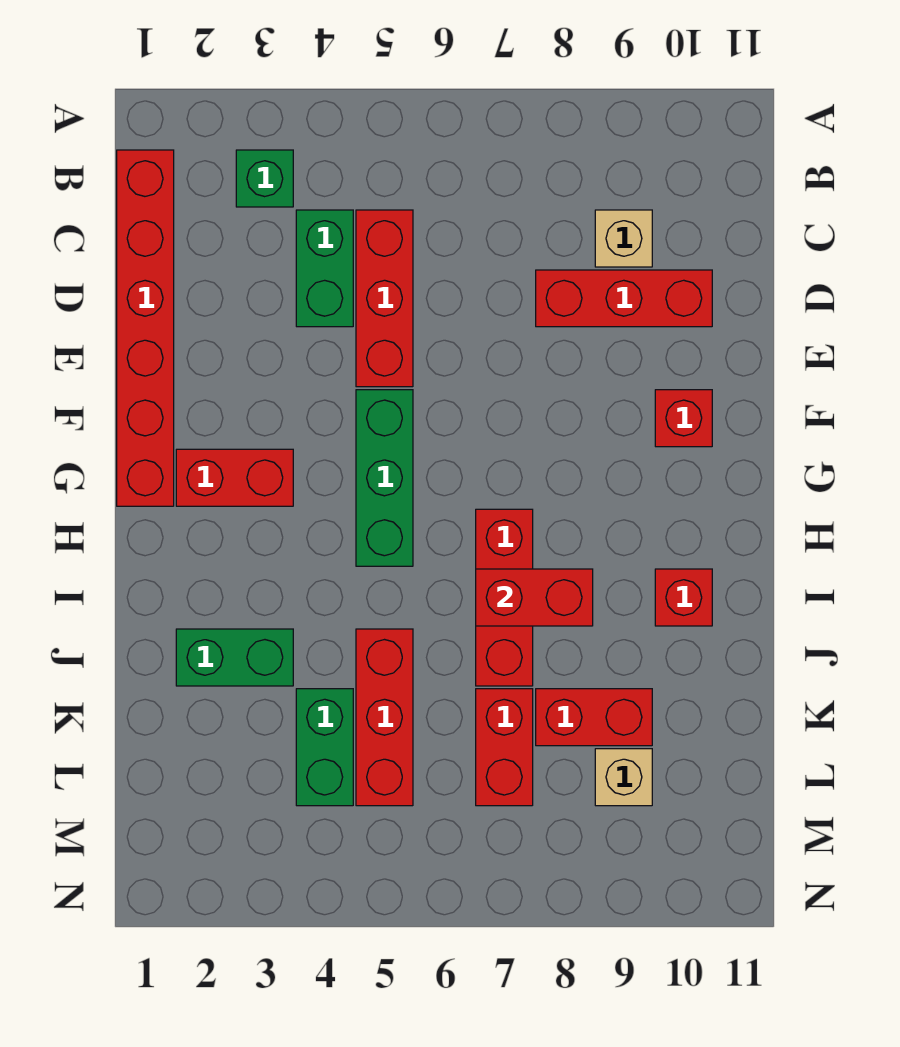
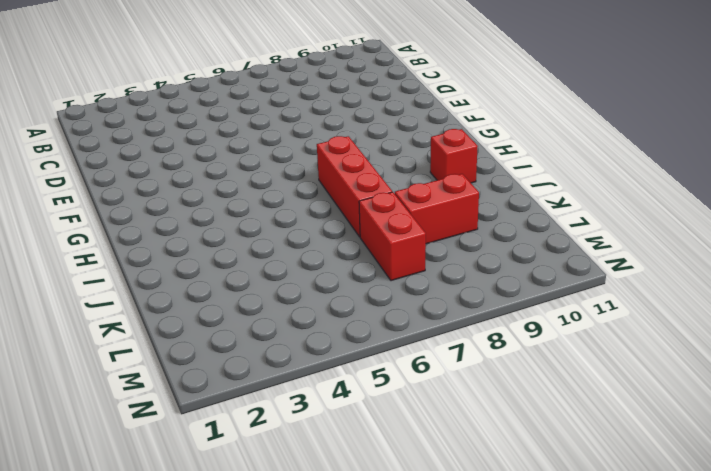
none -> red 1x6 brick [117,150,174,506]
none -> green 1x1 brick [236,150,293,207]
none -> green 1x2 brick [296,210,353,327]

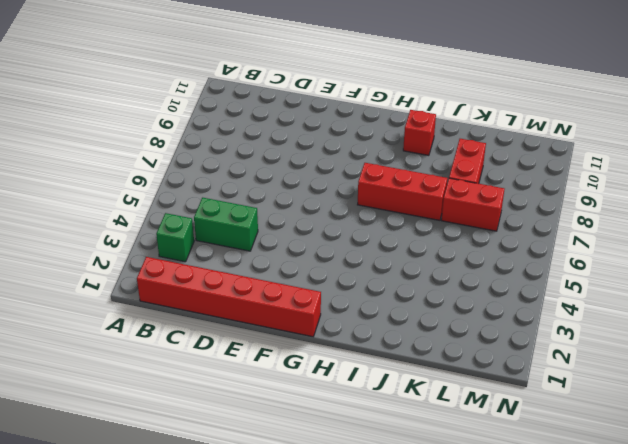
none -> red 1x3 brick [356,210,413,387]
none -> tan 1x1 brick [595,210,652,267]
none -> red 1x3 brick [536,270,712,327]

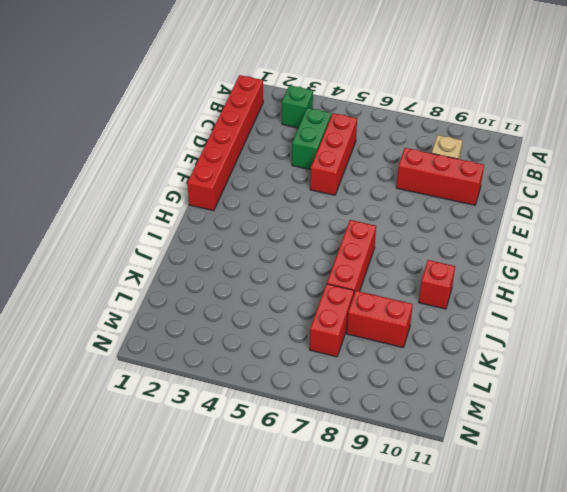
none -> green 1x3 brick [356,390,413,566]
none -> red 1x1 brick [655,390,712,447]
none -> red 1x2 brick [176,449,293,506]

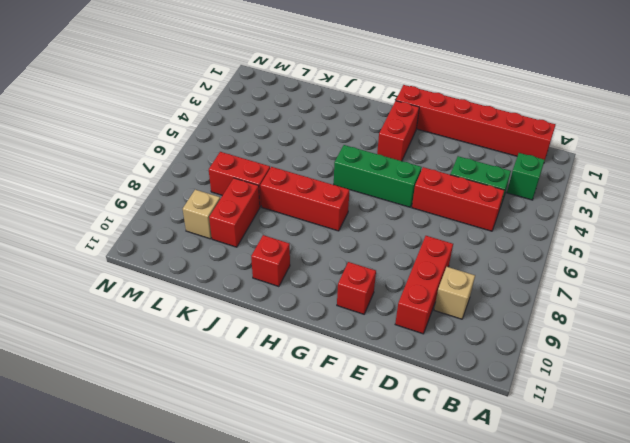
none -> green 1x2 brick [176,629,293,686]
none -> red 1x3 brick [356,629,413,806]
none -> green 1x2 brick [296,689,353,806]

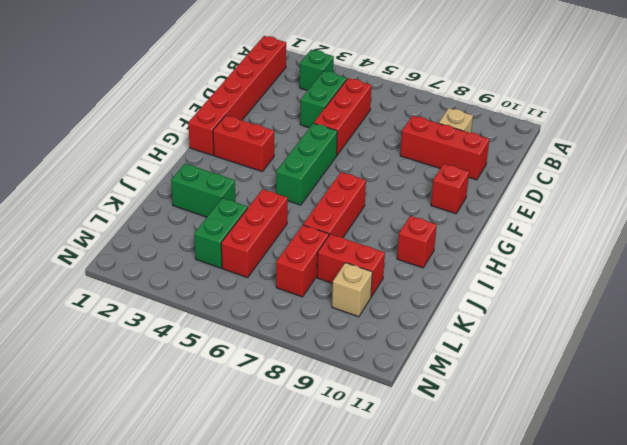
none -> red 1x2 brick [476,569,593,626]

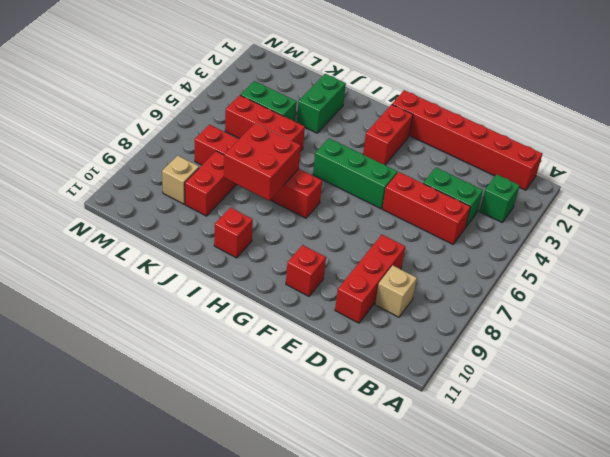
red 2x2 brick [224,123,301,200] -> red 1x2 brick [476,569,593,626]

